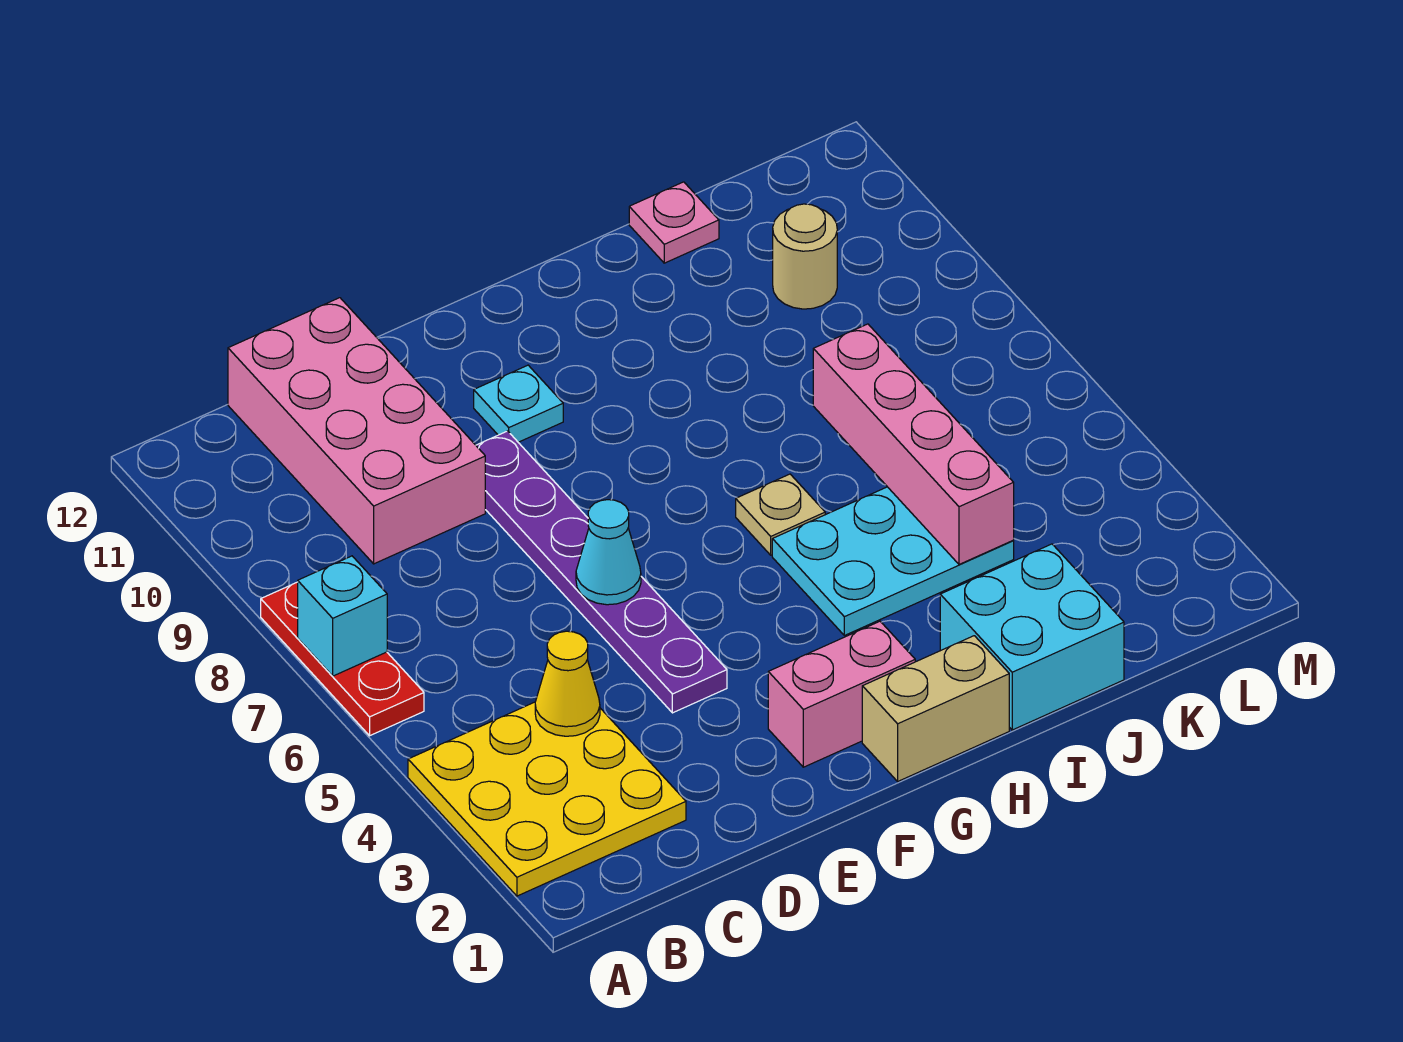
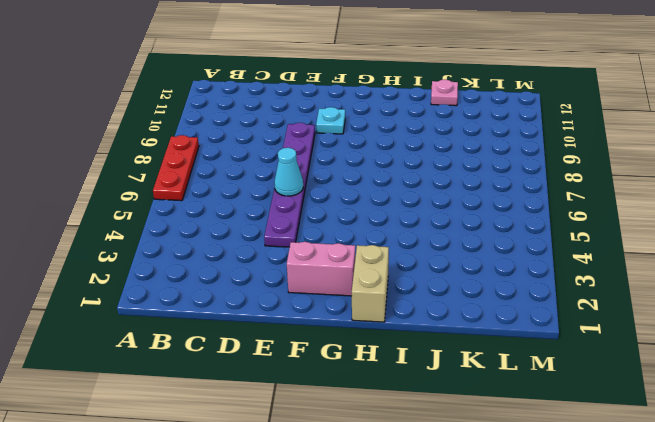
tan 1x2 brick [352,245,389,322] -> tan 1x2 brick turned to [862,636,1009,781]
none -> yellow 3x3 plate [408,702,686,896]
none -> pink 2x4 brick [228,298,485,564]
none -> cyan 2x3 plate [772,487,1014,635]

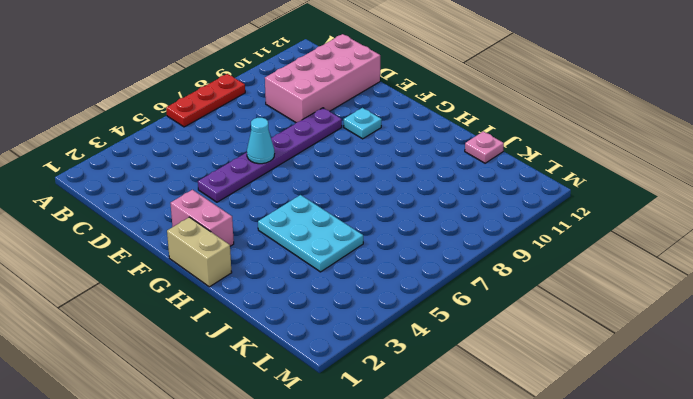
none -> yellow 3x3 plate [408,702,686,896]
none -> tan 1x1 plate [736,474,825,555]
none -> cyan 2x2 brick [940,544,1124,730]

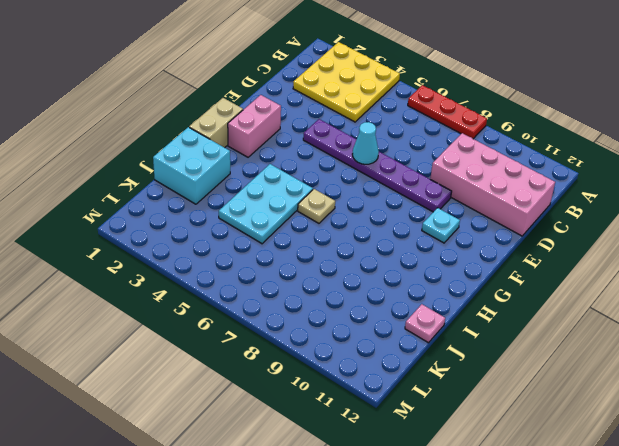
none -> tan 1x1 round brick [773,204,837,309]
none -> cyan 1x1 brick [298,556,387,676]
none -> yellow 1x1 cone [535,631,600,736]

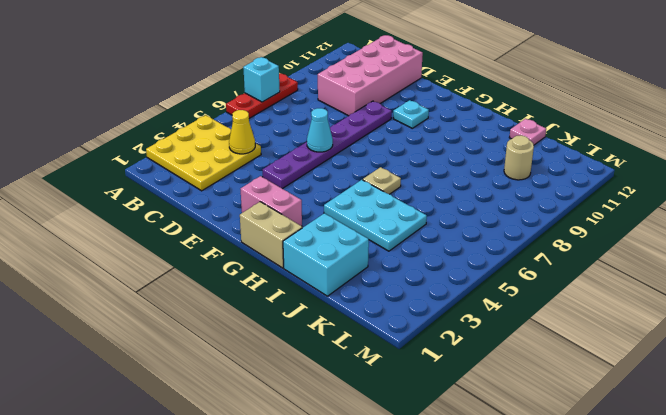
none -> pink 1x4 brick [813,324,1014,564]

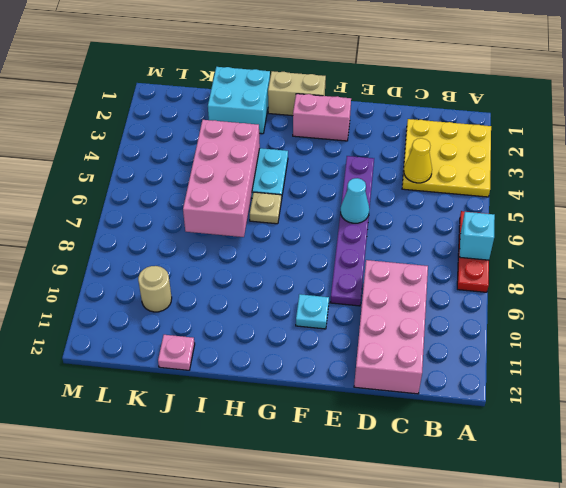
pink 2x4 brick [183,120,260,237] -> pink 1x4 brick [813,324,1014,564]

